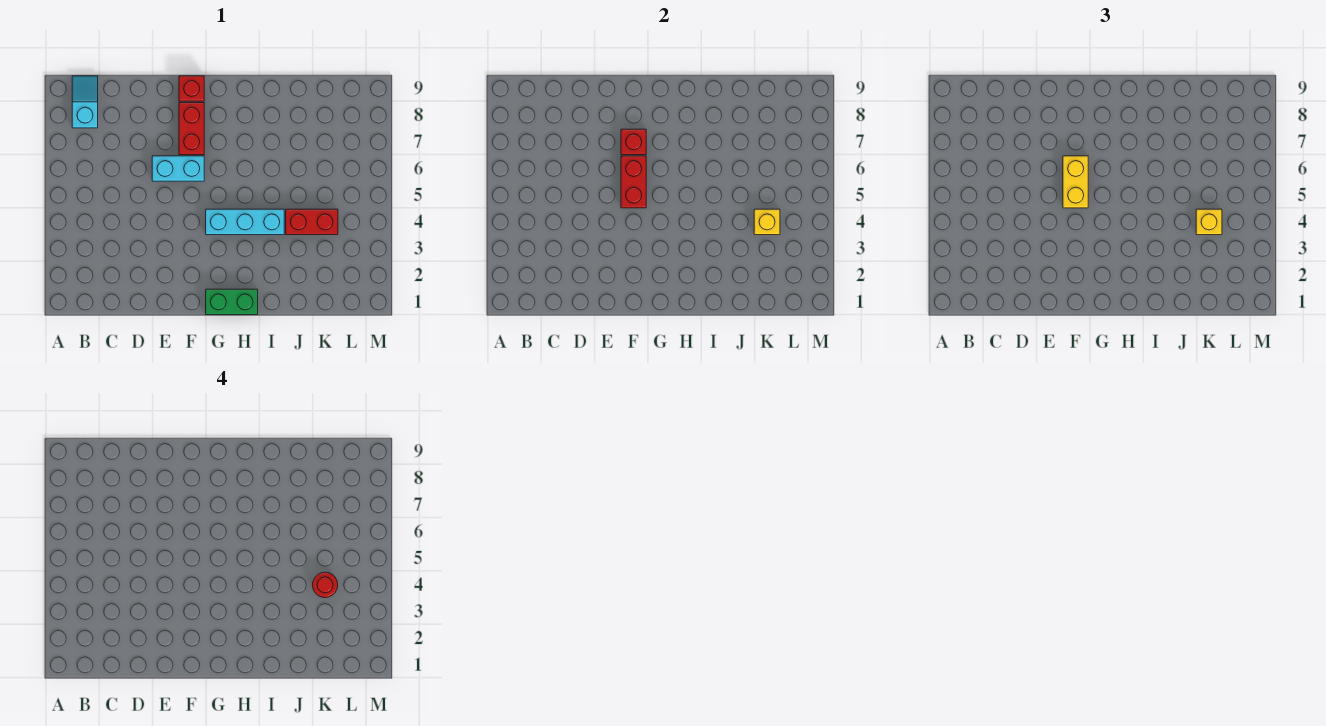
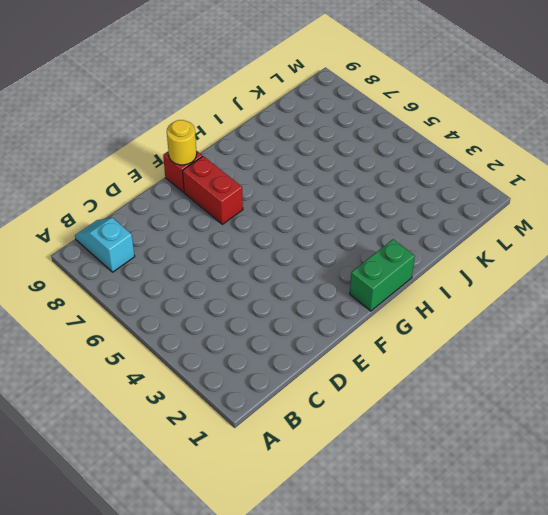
yellow 1x1 round brick [167,120,197,165] -> none
none -> cyan 1x2 brick [152,156,204,181]
none -> cyan 1x3 brick [206,209,284,235]
none -> red 1x2 brick [286,209,338,235]

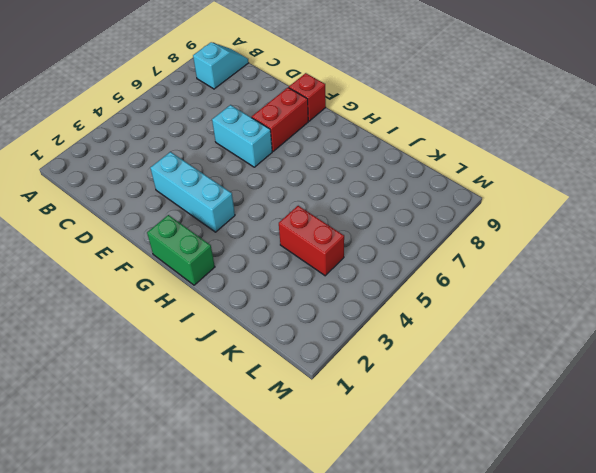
cyan 1x3 brick [151,152,235,232] -> cyan 1x3 brick moved to [206,209,284,235]
none -> red 1x2 brick [621,156,646,208]
none -> red 1x1 brick [621,129,646,155]
none -> yellow 1x1 brick [754,209,780,235]

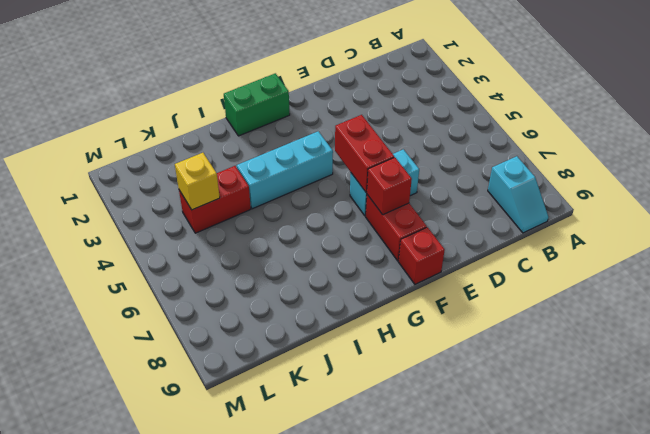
none -> yellow 1x2 brick [1063,156,1088,208]
none -> yellow 1x1 brick [1196,209,1222,235]
none -> red 1x1 round brick [313,572,338,598]

